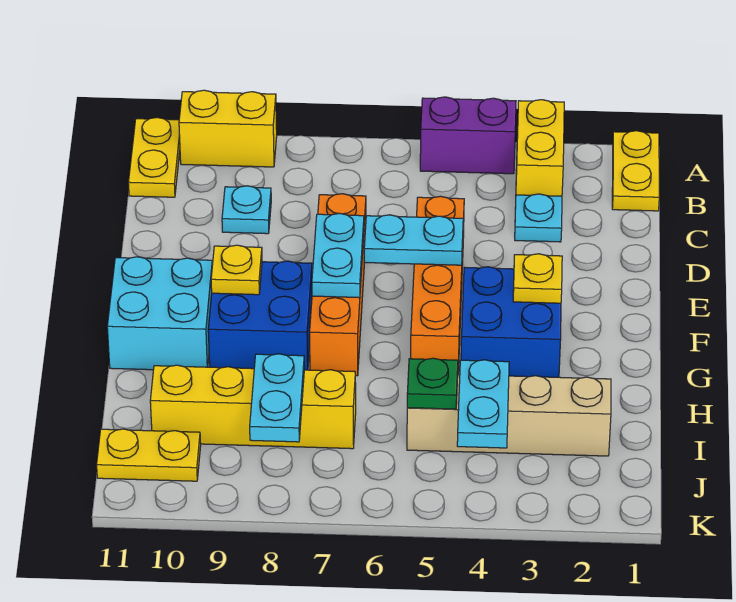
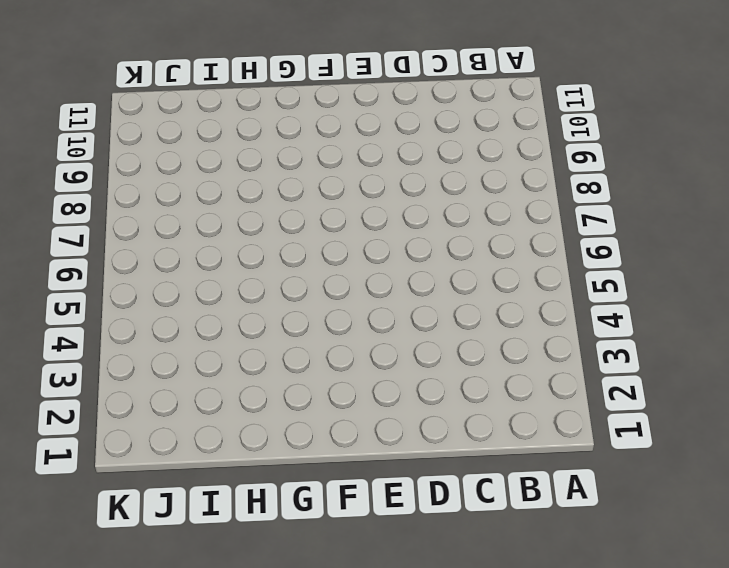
none -> yellow 1x2 plate [612,131,659,211]
none -> yellow 1x2 brick [516,100,564,196]
none -> purple 1x2 brick [420,97,516,174]

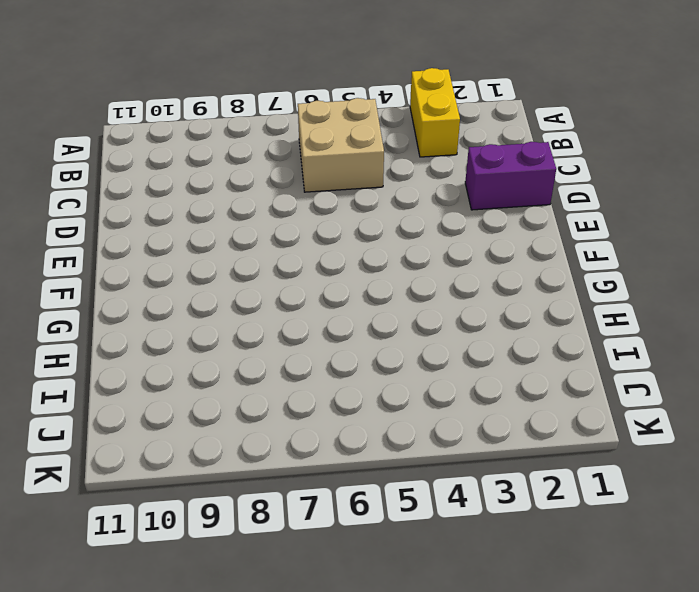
tan 2x2 brick [298,98,384,192] -> none
purple 1x2 brick [465,142,556,210] -> purple 1x2 brick moved to [420,97,516,174]
none -> yellow 1x2 plate [612,131,659,211]
none -> yellow 1x2 brick [179,90,277,167]
none -> yellow 1x2 plate [128,117,180,197]

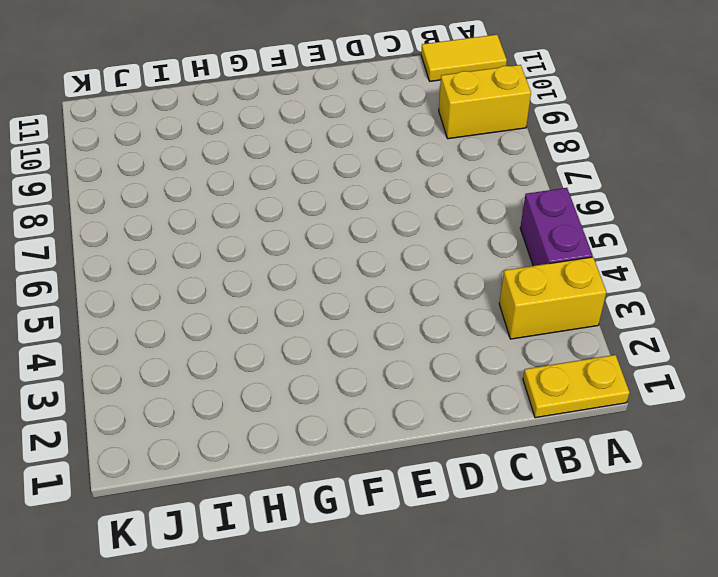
yellow 1x2 brick [439,65,531,139] -> yellow 1x2 brick turned to [179,90,277,167]
yellow 1x2 tile [421,35,507,81] -> yellow 1x2 plate [128,117,180,197]
none -> cyan 1x1 plate [515,194,562,242]
none -> cyan 1x1 plate [222,186,271,234]
none -> orange 1x4 brick [411,196,464,372]

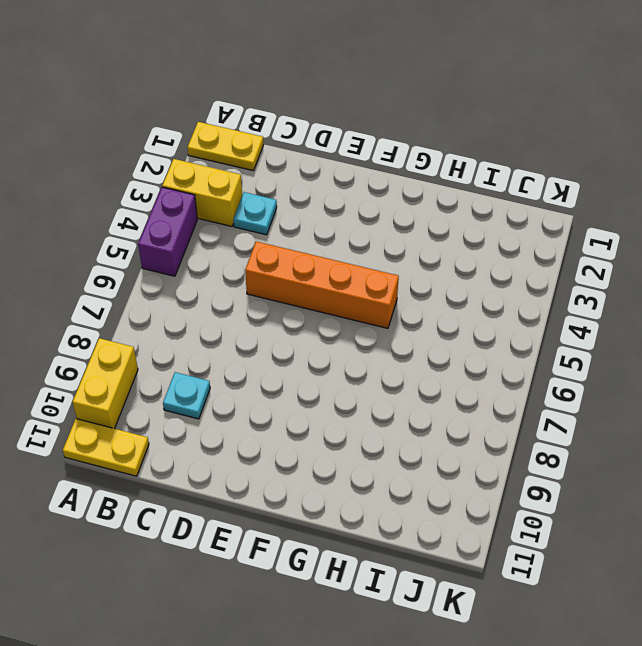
none -> orange 1x4 brick [310,194,366,376]
none -> blue 2x2 brick [461,267,561,377]
none -> blue 2x2 brick [208,261,312,370]

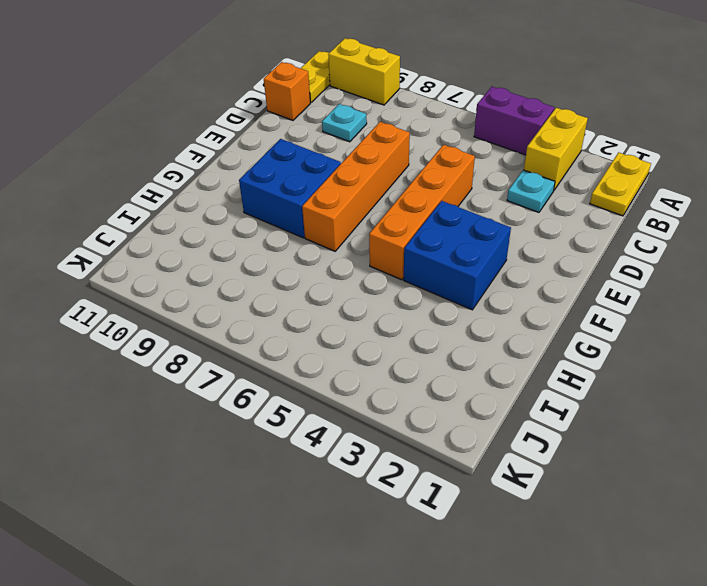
orange 1x1 brick [264,62,310,120] -> none
none -> cyan 2x2 brick [107,257,212,370]
none -> tan 1x4 brick [407,375,611,456]
none -> yellow 1x4 brick [150,365,356,449]

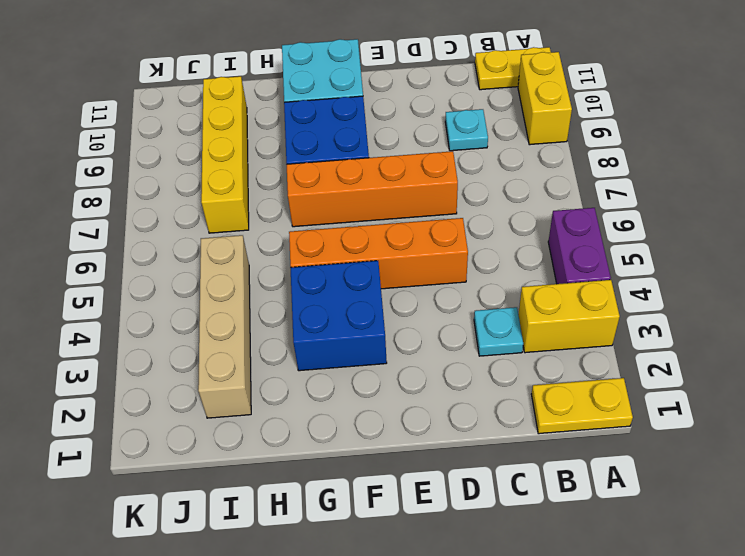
none -> yellow 1x2 plate [97,429,201,481]
none -> cyan 1x2 plate [364,215,463,265]
none -> cyan 1x2 plate [312,213,364,298]

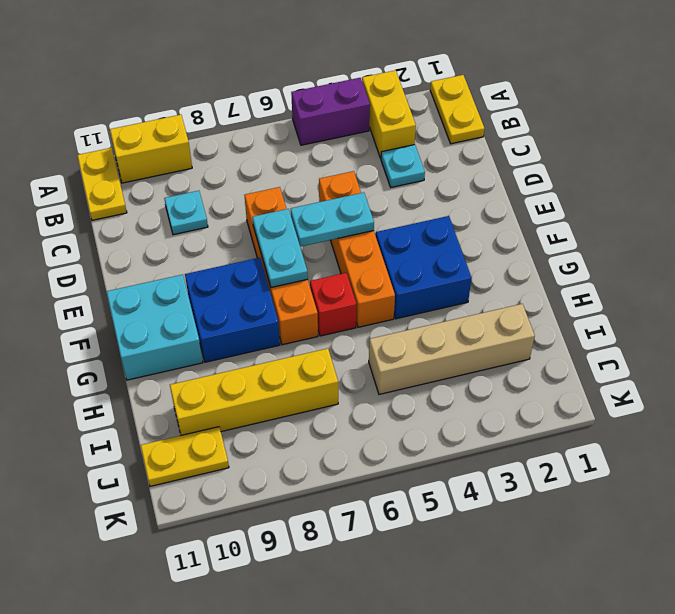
red 1x1 brick [310,273,357,336] -> none
none -> yellow 1x1 plate [513,254,562,303]
none -> yellow 1x1 plate [211,245,262,295]
none -> cyan 1x2 plate [457,360,509,448]

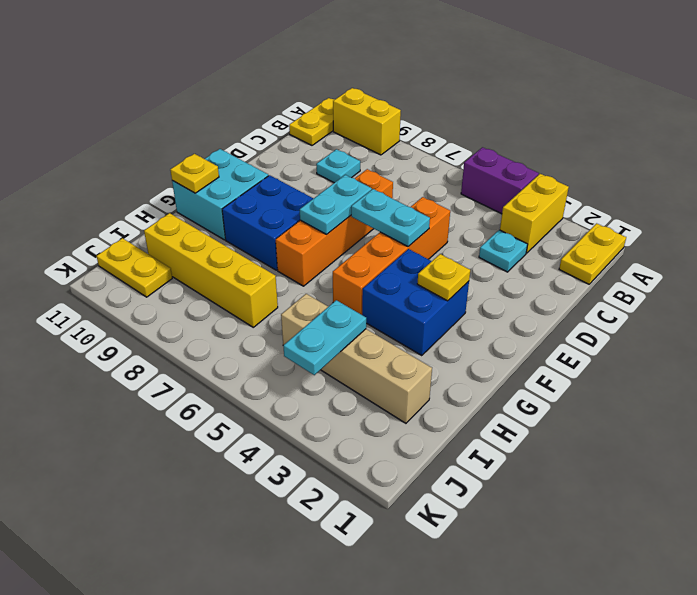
yellow 1x1 plate [170,154,219,193] -> yellow 1x1 plate moved to [211,245,262,295]
none -> green 1x1 plate [407,358,458,409]
none -> cyan 1x2 plate [250,354,304,442]

